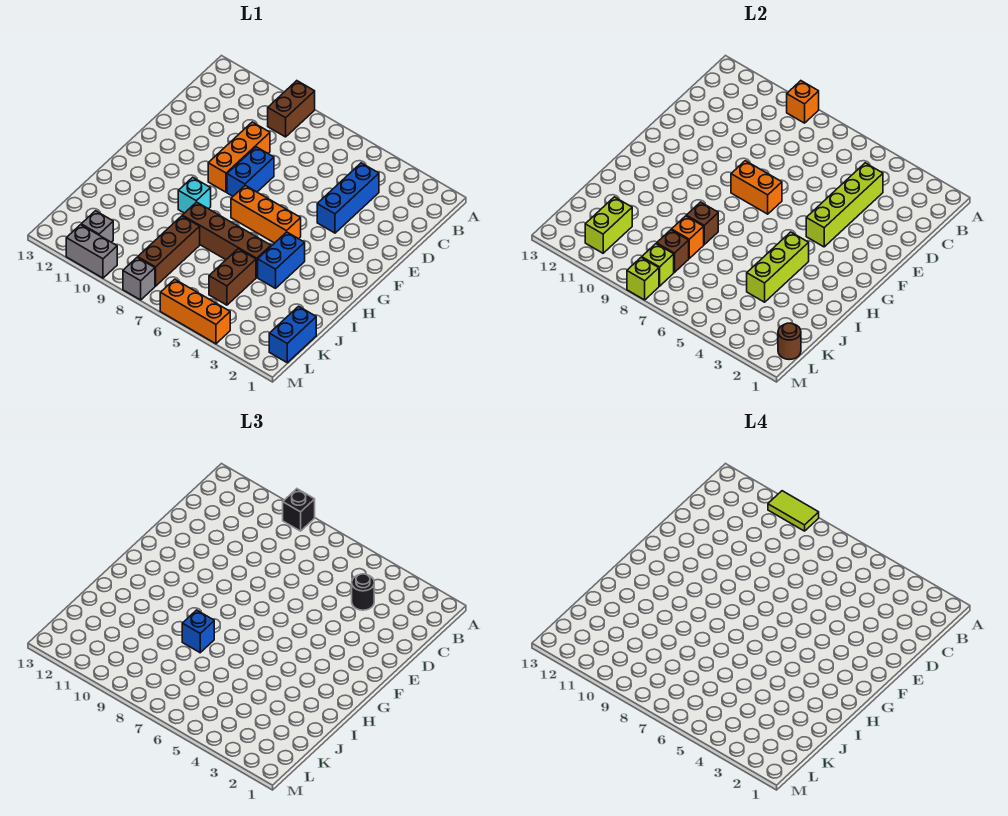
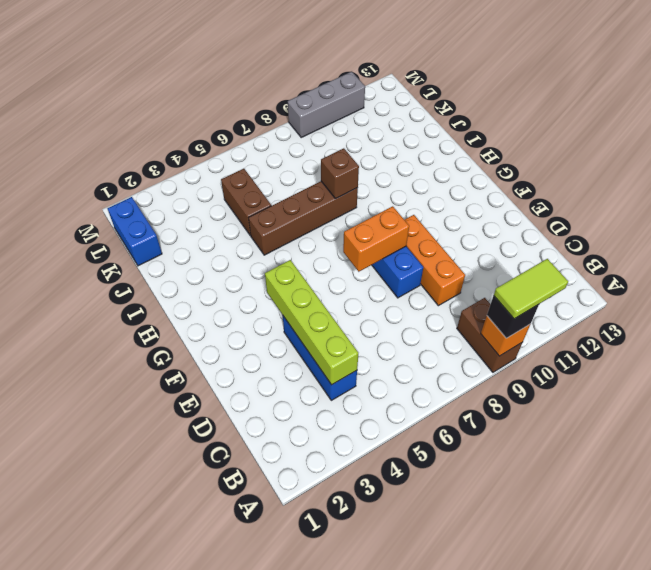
grey 1x3 brick [288,72,365,137] -> grey 1x2 brick [66,225,117,278]
none -> orange 1x3 brick [231,185,301,243]
none -> blue 1x2 brick [258,232,305,288]
none -> cyan 1x1 brick [178,177,211,213]
none -> brown 1x3 brick [138,216,200,286]

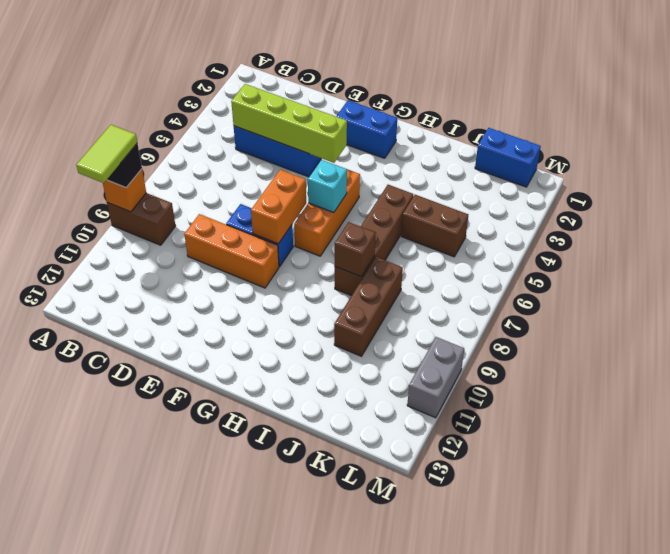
blue 1x2 brick [336,100,397,158] -> blue 1x2 brick moved to [258,232,305,288]
cyan 1x1 brick [308,160,347,213] -> cyan 1x1 brick moved to [178,177,211,213]
brown 1x3 brick [334,257,403,356] -> brown 1x3 brick turned to [138,216,200,286]
none -> grey 1x1 brick [81,211,113,242]
none -> orange 1x3 brick [160,279,230,344]
none -> grey 1x1 brick [123,257,155,300]
none -> lime 1x3 brick [747,232,809,302]

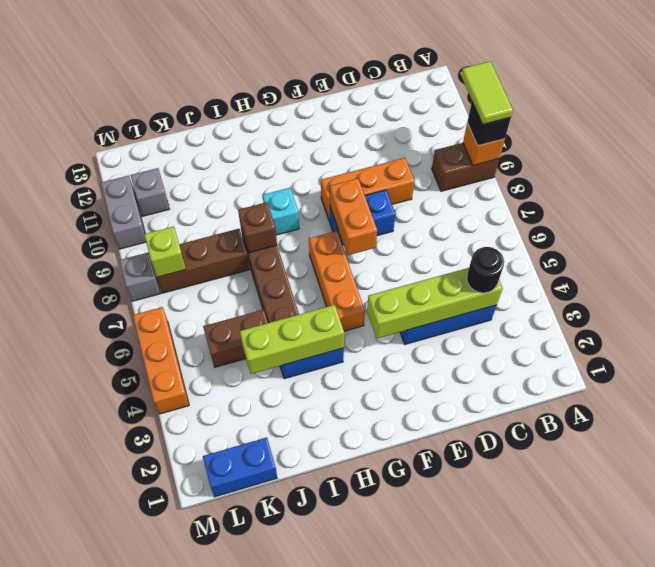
none -> orange 1x1 brick [671,216,704,258]
none -> brown 1x1 brick [657,230,689,272]
none -> lime 1x2 brick [585,197,632,253]
none -> brown 1x1 round brick [778,323,801,360]

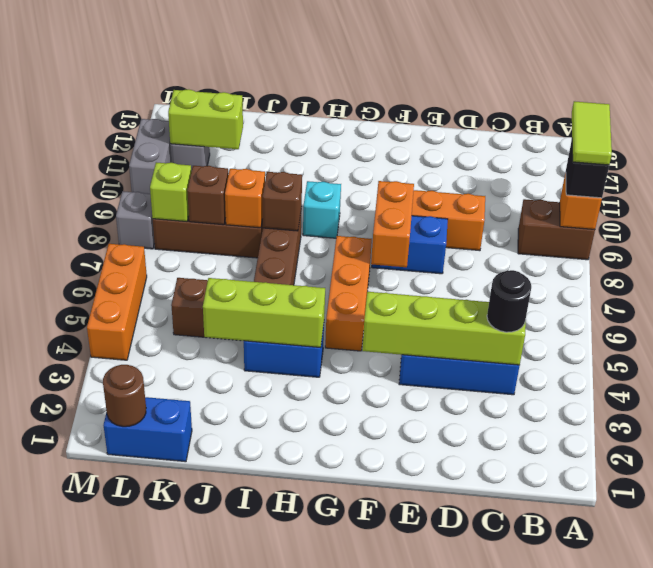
none -> lime 1x1 brick [627,257,659,300]
none -> blue 1x1 brick [182,610,214,653]

